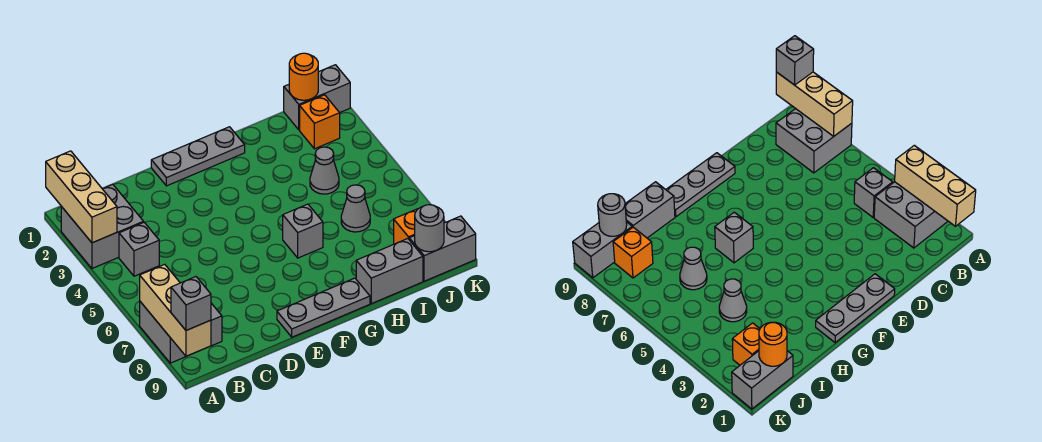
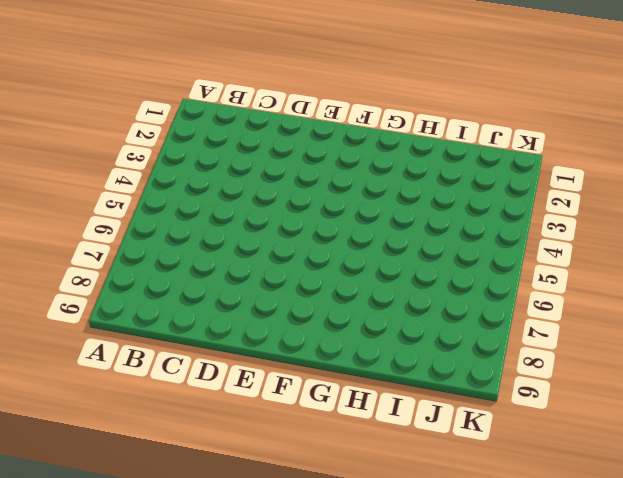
none -> grey 2x2 brick [61,185,144,268]
none -> grey 2x2 brick [140,302,222,363]
none -> grey 1x1 brick [119,222,159,276]

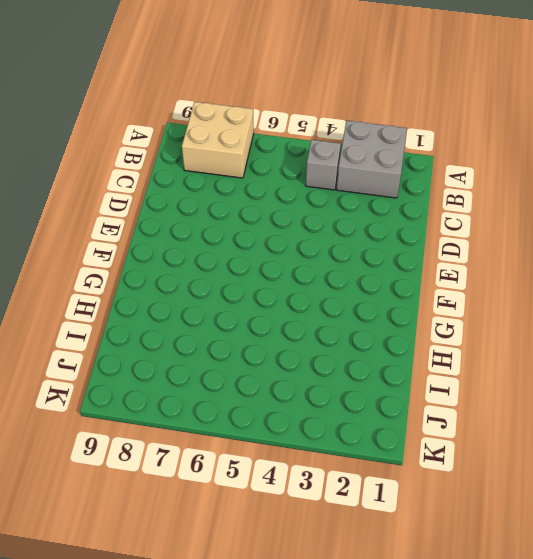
tan 2x2 brick [182,102,254,178] -> grey 2x2 brick [140,302,222,363]
none -> grey 1x3 plate [151,127,245,186]
none -> grey 1x3 plate [277,278,370,337]
none -> grey 1x1 brick [283,204,323,258]

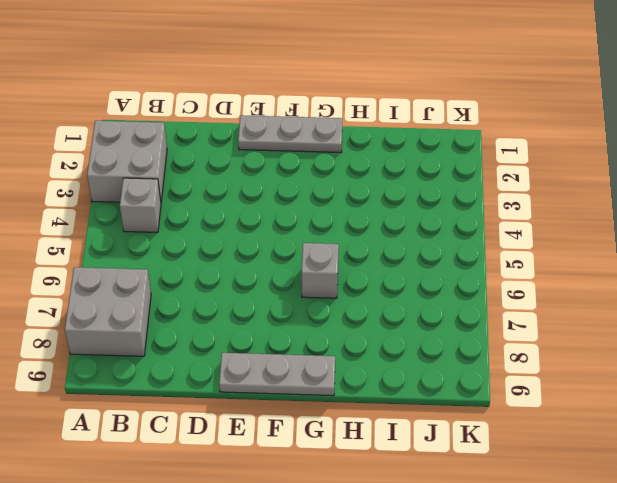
none -> grey 1x2 brick [356,239,423,304]
none -> grey 1x1 cone [310,147,339,194]
none -> grey 1x1 cone [341,185,370,232]

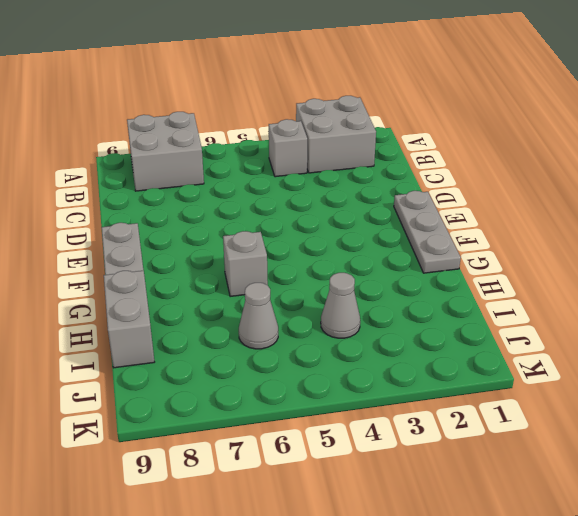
none -> grey 1x2 brick [284,65,350,130]
none -> orange 1x1 brick [300,95,340,149]
none -> orange 1x1 brick [394,209,418,244]

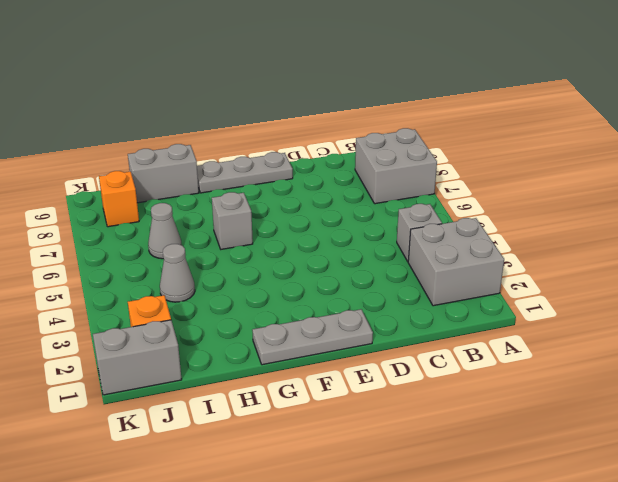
none -> grey 1x2 brick [409,216,476,281]
none -> tan 1x3 brick [46,151,117,243]
none -> tan 1x3 brick [140,264,211,356]

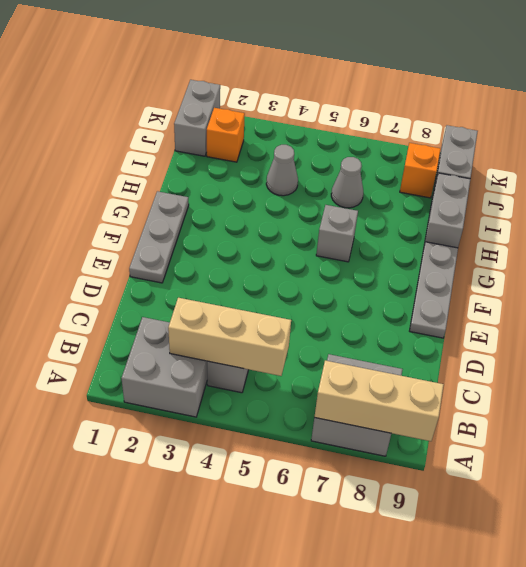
tan 1x3 brick [168,298,291,376] -> tan 1x3 brick moved to [46,151,117,243]
none -> orange 1x1 round brick [289,53,318,100]
none -> grey 1x1 round brick [415,205,444,252]
none -> grey 1x1 brick [171,277,211,330]

